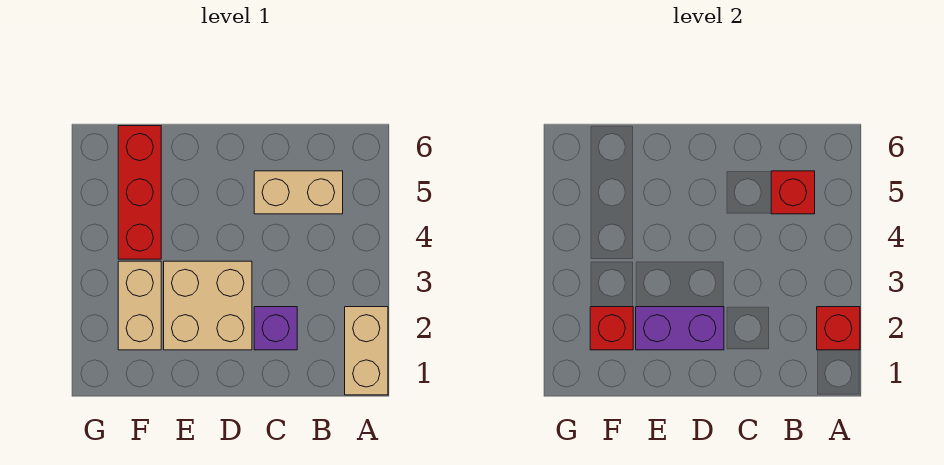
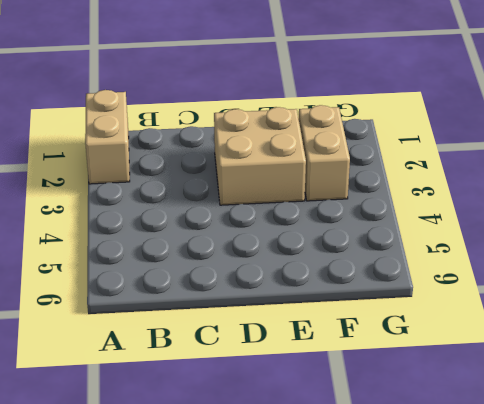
none -> tan 1x2 brick [254,171,343,214]
none -> purple 1x1 brick [254,307,297,350]

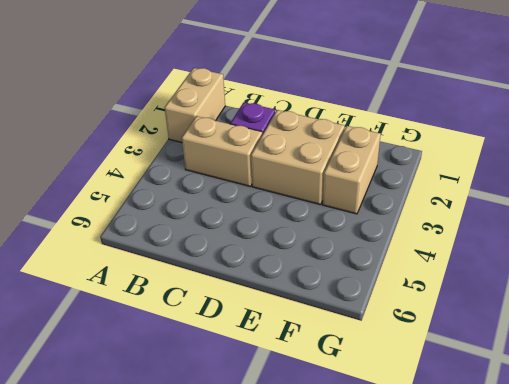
tan 1x2 brick [182,116,262,186] -> tan 1x2 brick moved to [254,171,343,214]
none -> red 1x3 brick [118,126,161,259]
none -> red 1x1 brick [817,307,860,350]

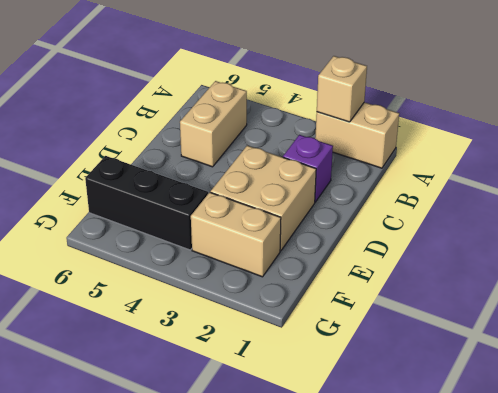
tan 1x1 brick [317,56,367,122] -> red 1x1 brick [817,307,860,350]
black 1x3 brick [85,156,208,250] -> red 1x3 brick [118,126,161,259]
none -> red 1x1 brick [771,171,815,214]
none -> purple 1x2 brick [636,307,724,350]

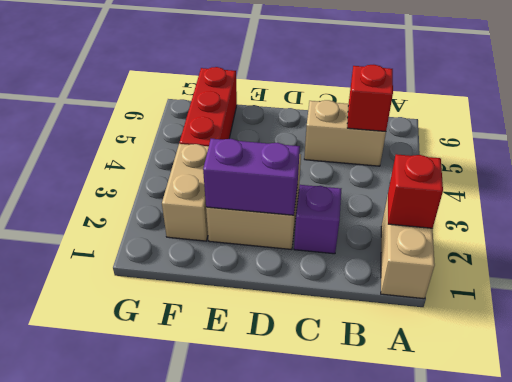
none -> red 1x1 brick [590,307,633,350]

